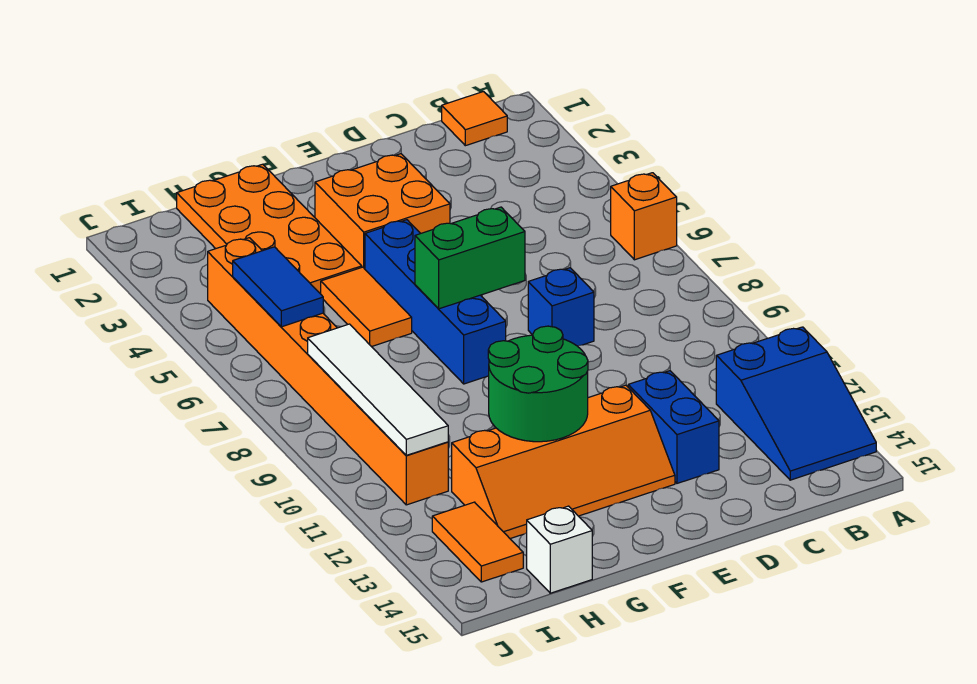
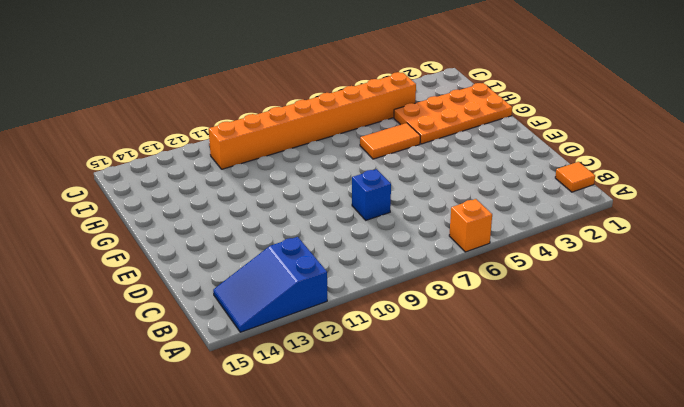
none -> blue 1x2 brick [628,371,719,483]
none -> orange 2x2 brick [315,154,450,269]
none -> orange 2x4 slope [452,385,675,539]

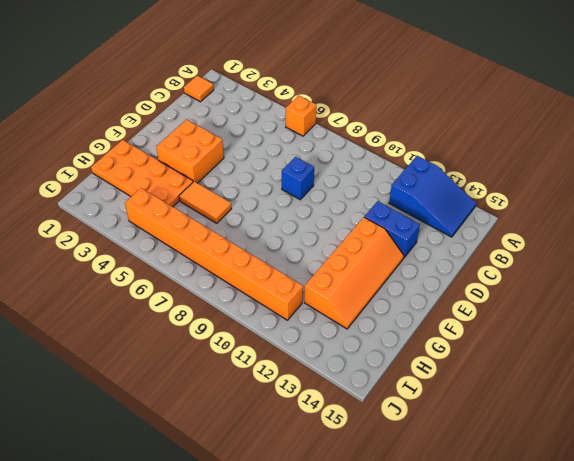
none -> blue 1x4 brick [365,220,506,384]
none -> white 1x1 brick [527,506,592,593]
none -> orange 1x2 tile [432,502,523,582]

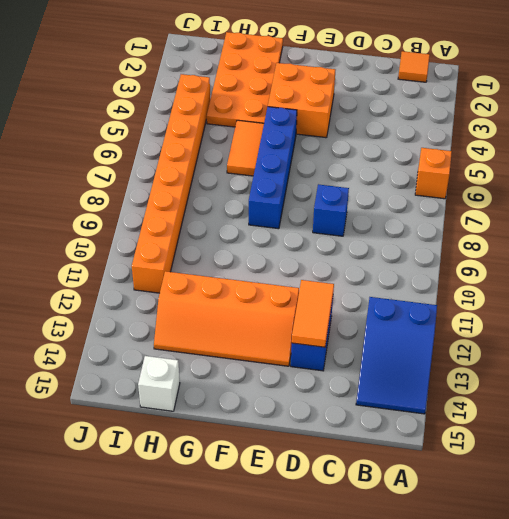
orange 1x2 tile [292,280,334,347] -> orange 1x2 tile moved to [432,502,523,582]
none -> green 1x2 brick [415,207,525,309]
none -> green 2x2 round brick [488,326,588,442]
none -> blue 1x2 tile [233,247,323,327]

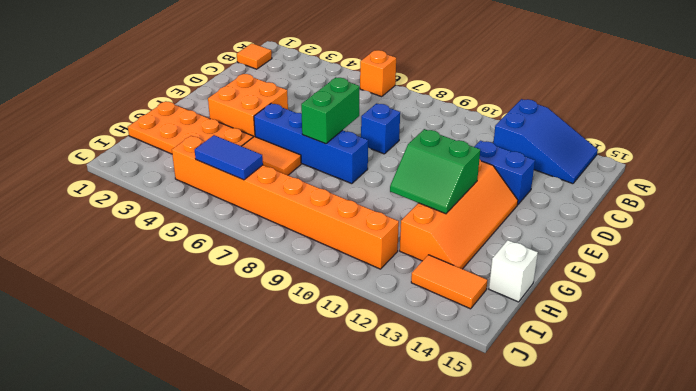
green 2x2 slope [390,129,480,214] -> green 2x2 round brick [488,326,588,442]
none -> white 1x4 tile [308,324,448,455]

